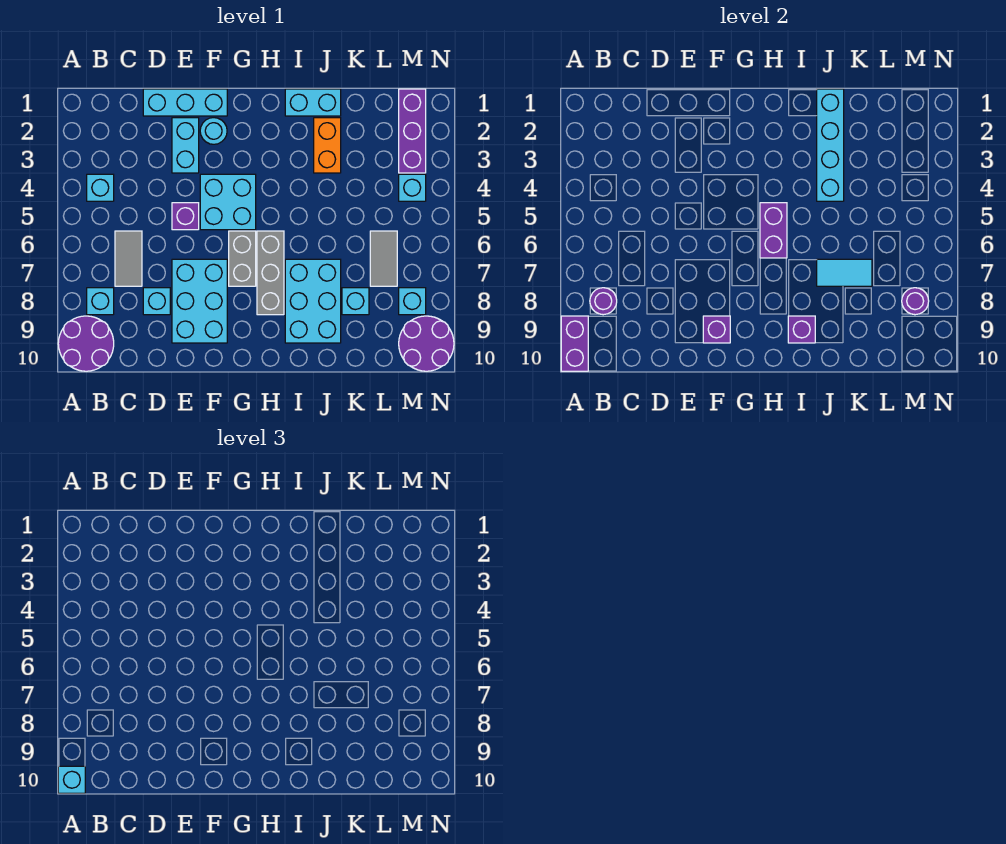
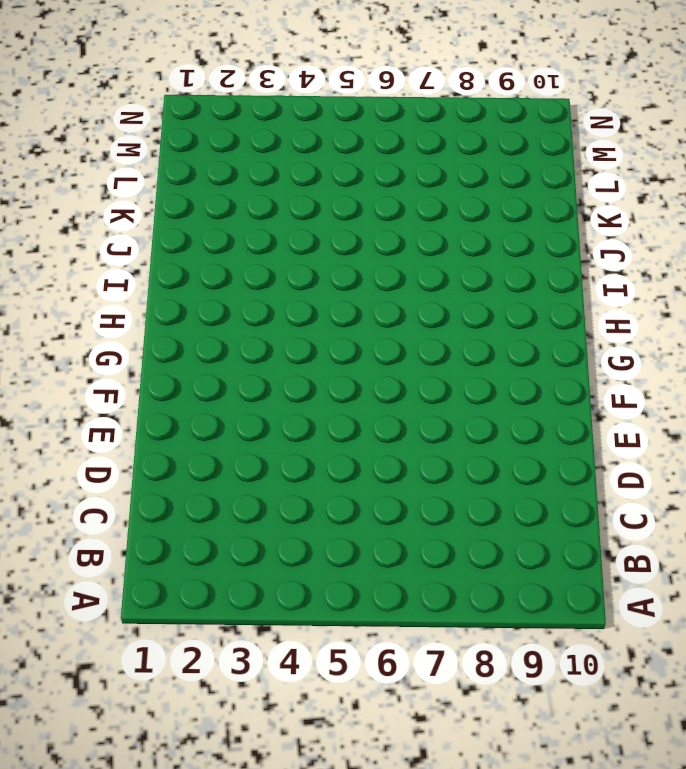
none -> purple 2x2 round brick [58,316,114,371]
none -> cyan 1x1 brick [87,174,114,201]
none -> cyan 1x1 brick [87,288,114,315]
none -> grey 1x2 tile [115,231,142,286]

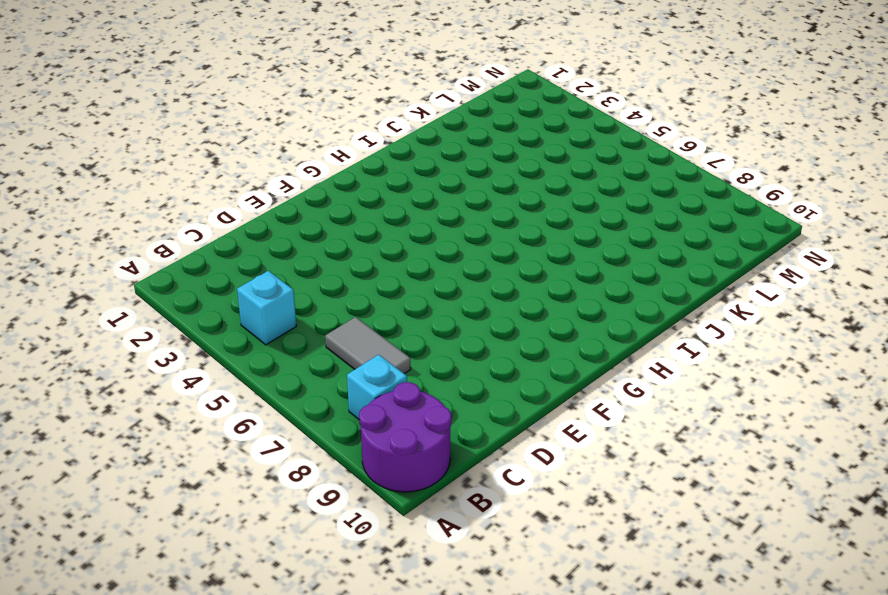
none -> cyan 1x3 brick [143,89,227,116]
none -> cyan 1x1 brick [143,288,170,315]
none -> cyan 1x2 brick [172,118,199,173]
none -> purple 1x1 brick [172,203,199,230]

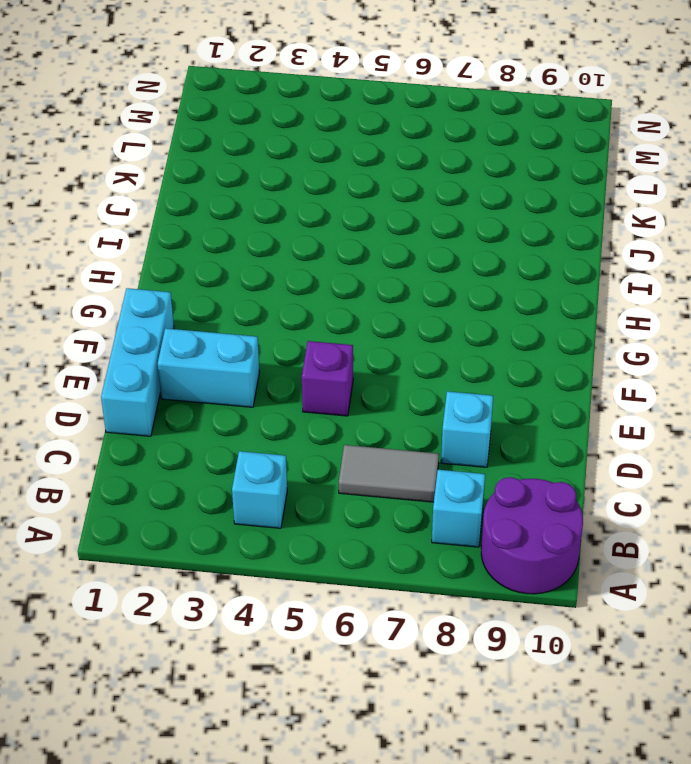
none -> cyan 2x3 brick [172,259,227,343]
none -> cyan 1x1 round brick [200,118,227,144]
none -> cyan 2x2 brick [200,174,256,230]
none -> grey 1x2 brick [229,231,256,286]

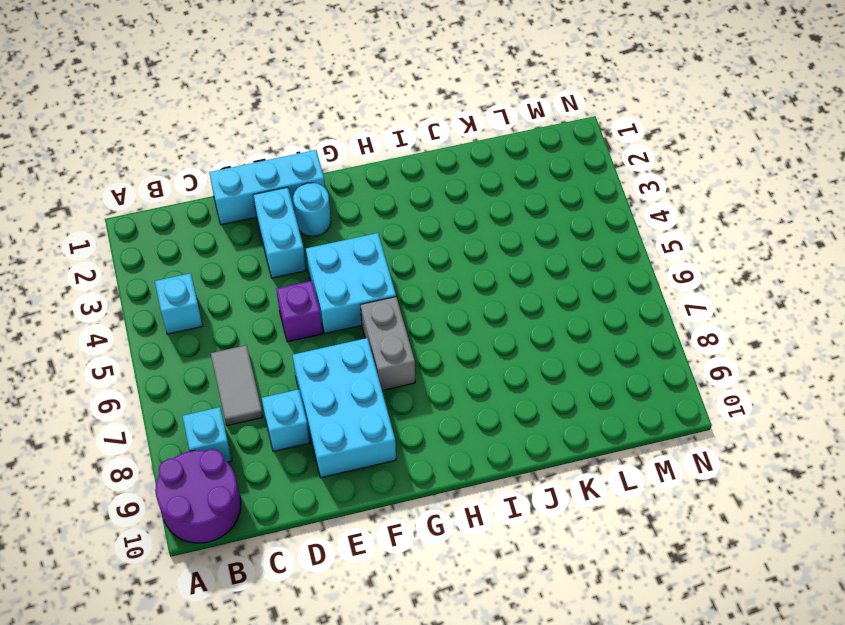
none -> grey 1x3 brick [257,231,284,315]
none -> cyan 1x2 brick [285,89,341,116]
none -> cyan 2x3 brick [285,259,341,343]
none -> orange 1x2 brick [314,118,341,173]

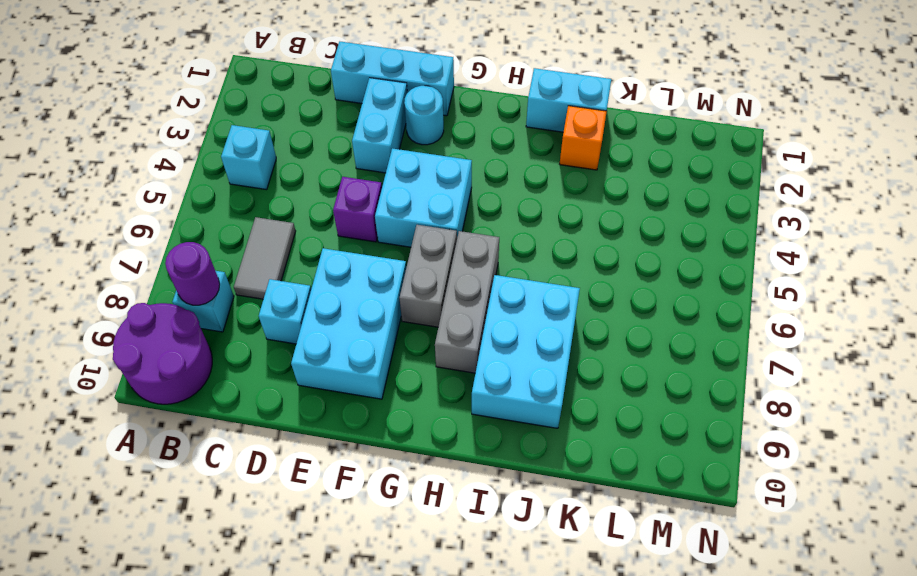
orange 1x1 brick [560,106,607,170] -> orange 1x2 brick [314,118,341,173]
none -> cyan 1x1 brick [342,288,369,315]
none -> grey 1x2 tile [370,231,397,286]
none -> purple 1x3 brick [399,89,426,173]
none -> cyan 1x1 brick [399,174,426,201]

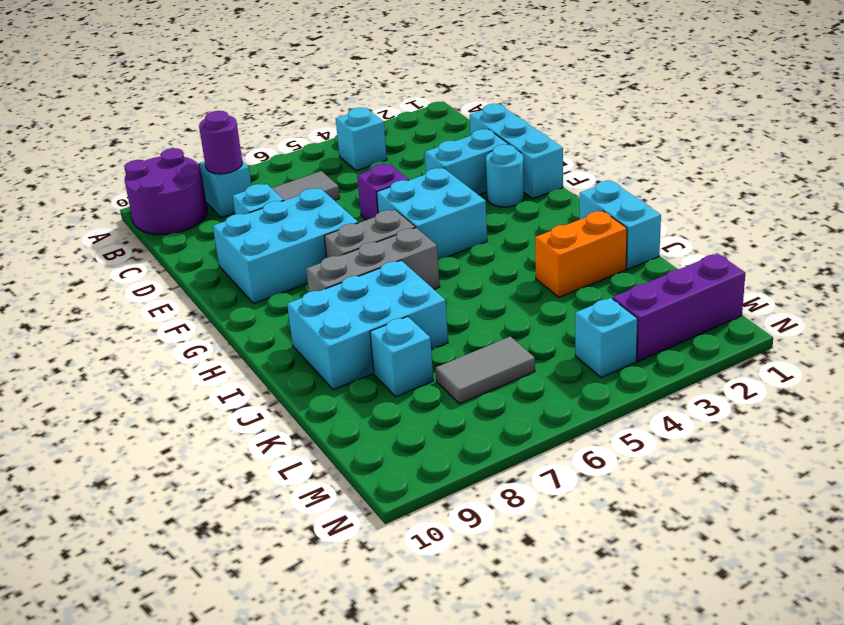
none -> cyan 1x1 brick [399,288,426,315]
none -> purple 2x2 round brick [399,316,454,371]
none -> purple 1x2 brick [561,316,588,371]
none -> purple 1x1 brick [703,316,730,343]

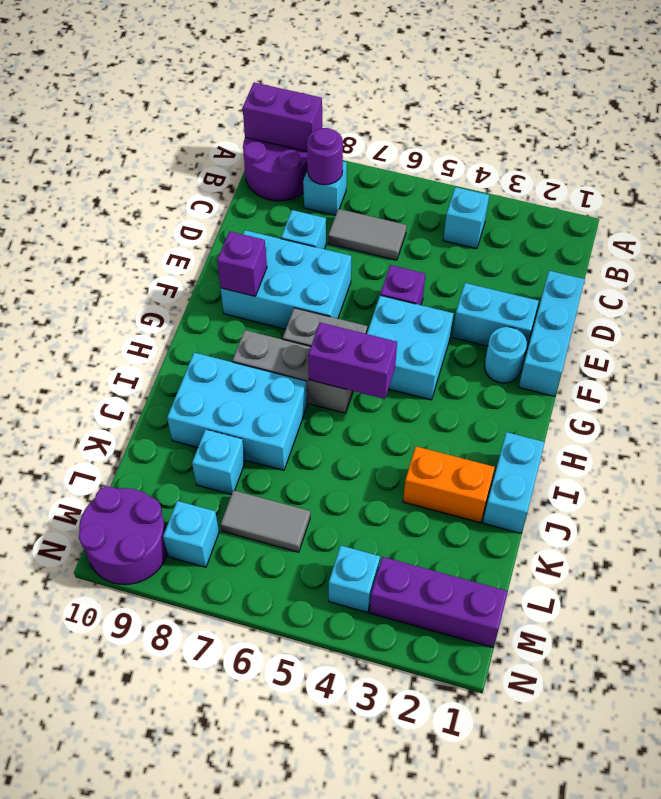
none -> purple 1x1 brick [788,316,815,343]
none -> cyan 1x4 brick [817,89,844,201]
none -> cyan 1x2 tile [817,259,872,286]
none -> purple 1x1 round brick [902,288,929,315]

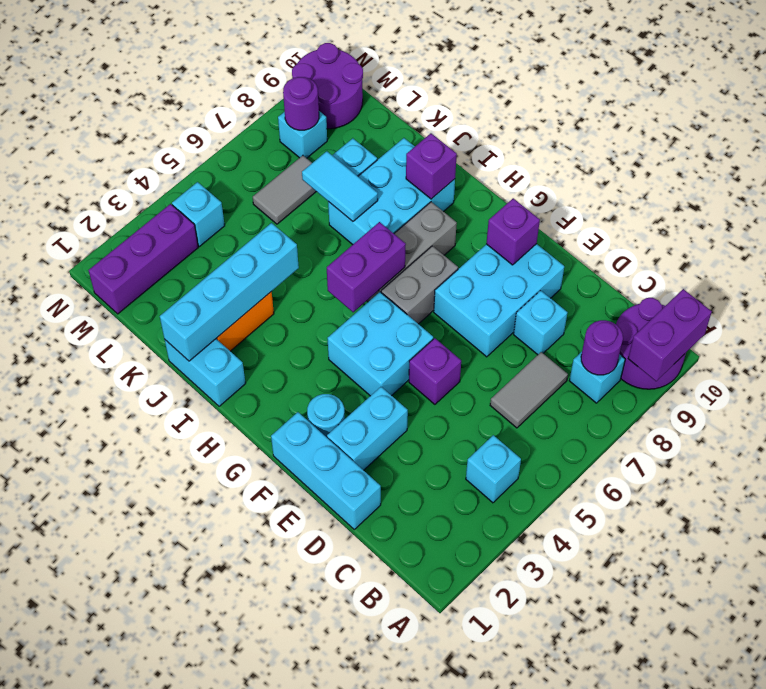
none -> cyan 1x1 brick [58,766,85,793]

